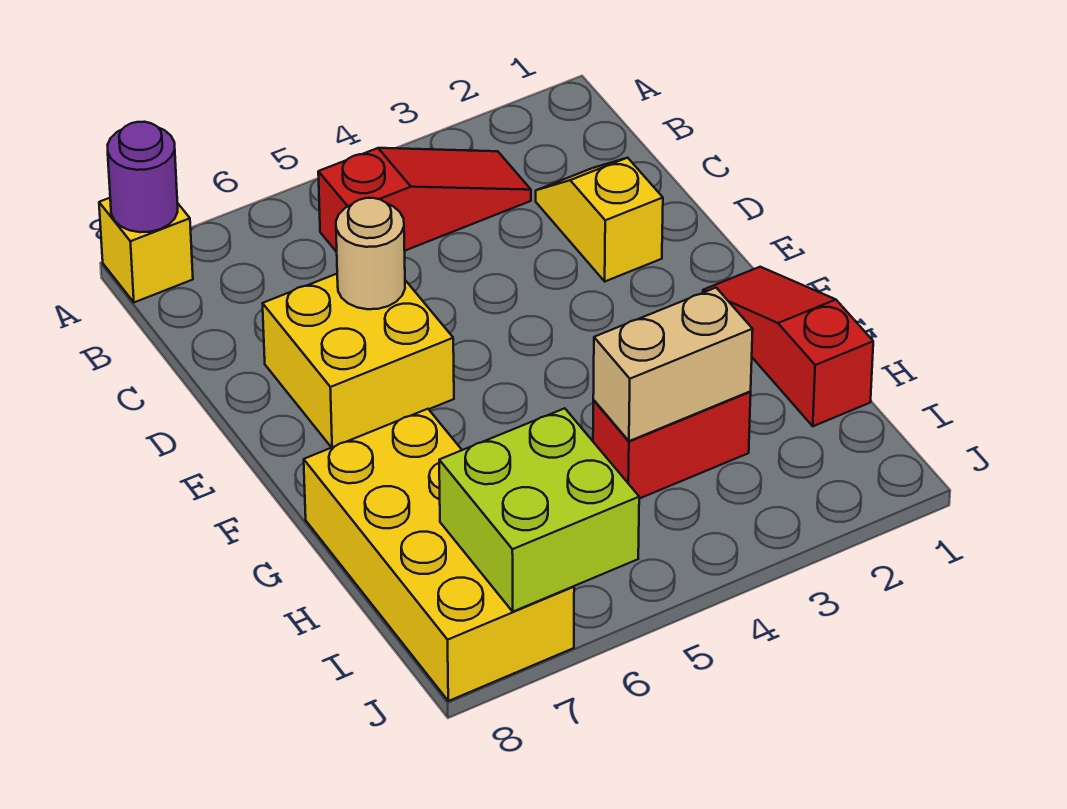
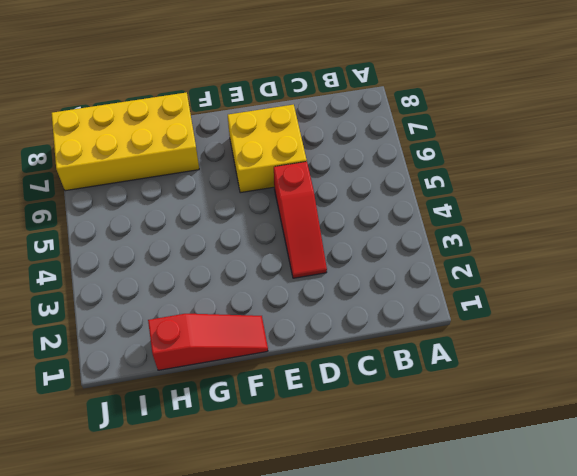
red 1x3 slope [274,162,327,278] -> red 1x3 slope moved to [318,148,531,252]
none -> yellow 1x1 brick [99,198,193,302]
none -> yellow 1x2 slope [536,158,663,281]

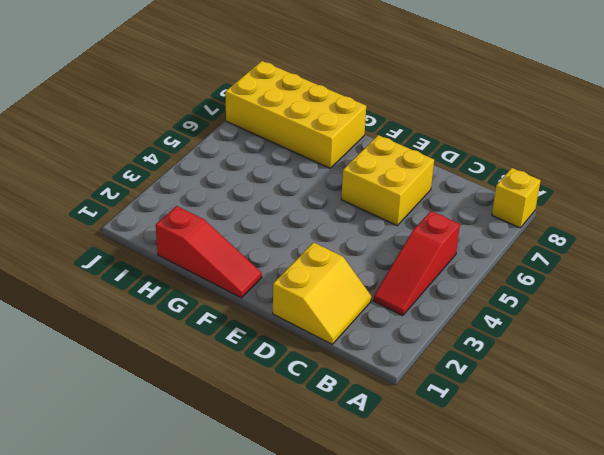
yellow 2x2 slope [273,243,371,344] -> yellow 1x2 slope [536,158,663,281]
none -> red 1x2 brick [593,392,751,499]
none -> purple 1x1 round brick [108,122,178,232]

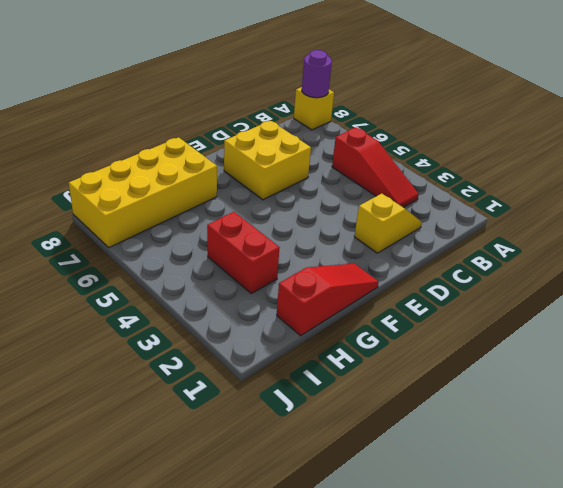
none -> tan 1x1 round brick [336,198,405,309]
none -> tan 1x2 brick [593,288,753,441]

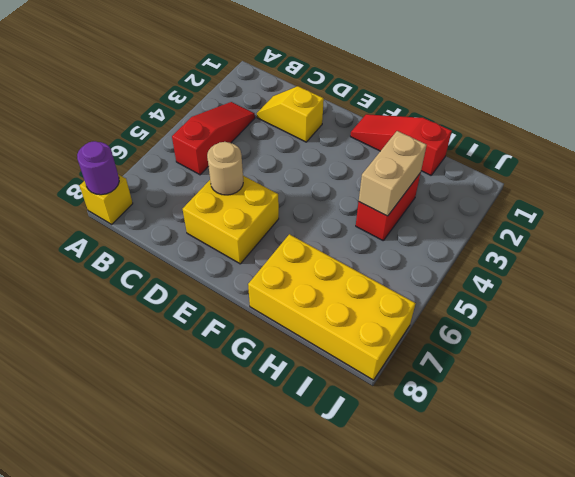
none -> lime 2x2 brick [439,408,639,612]

